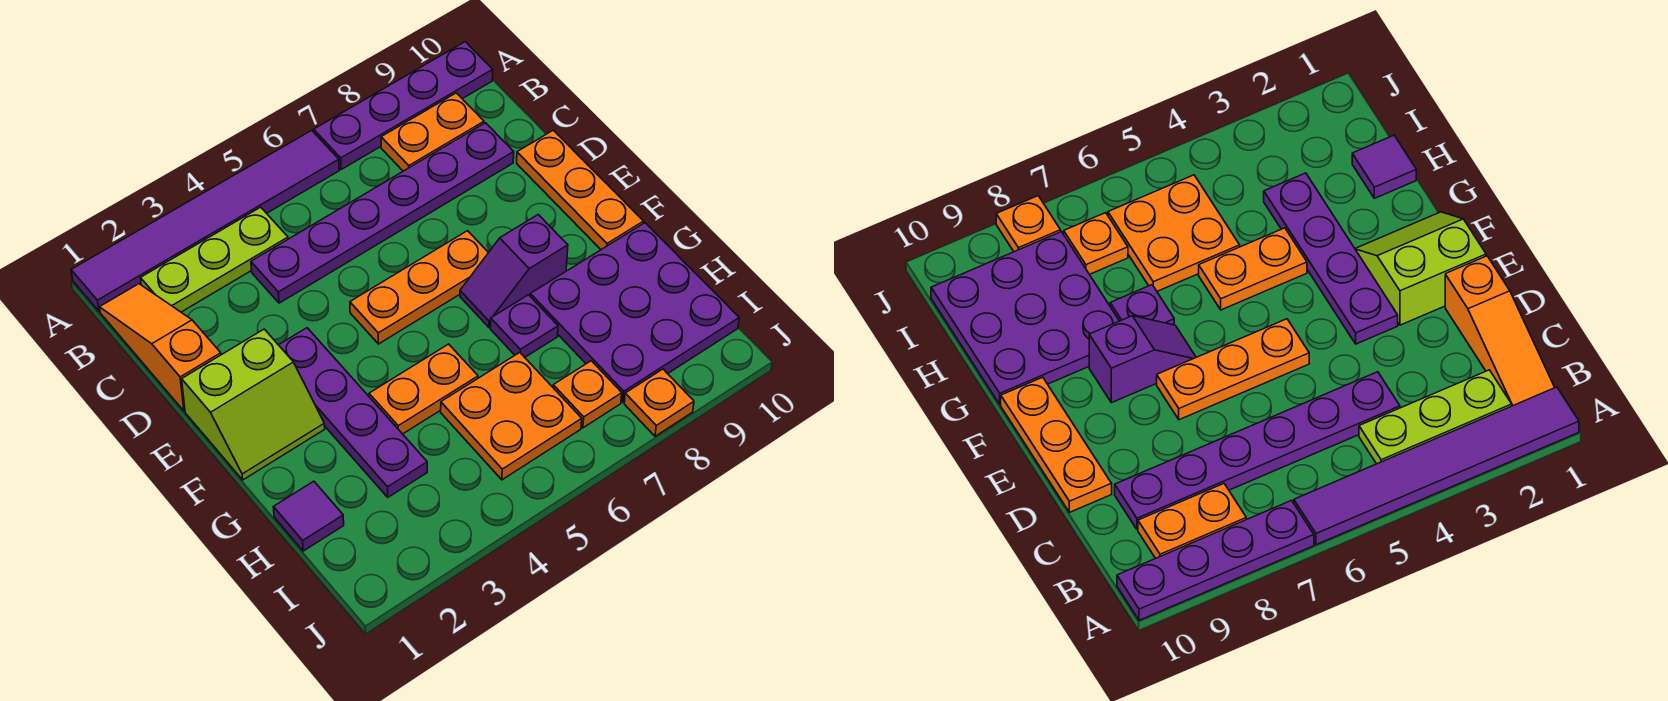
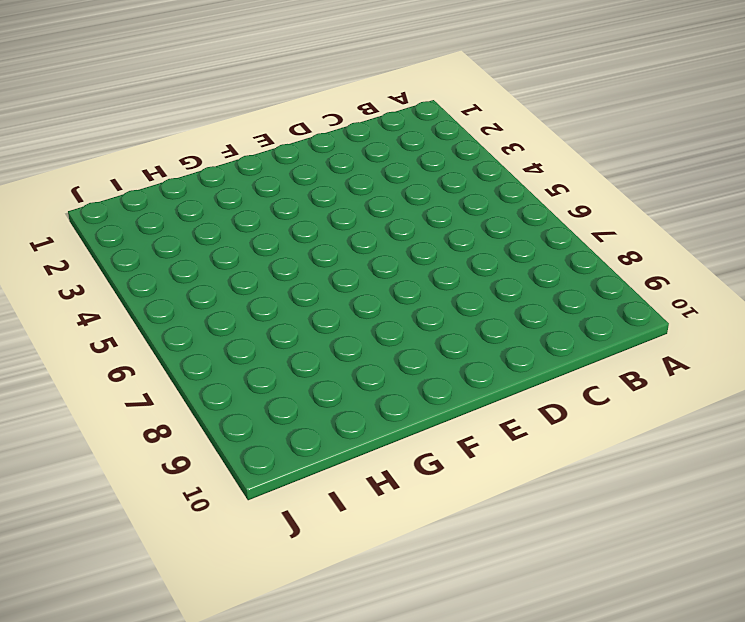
none -> purple 1x6 tile [71,130,339,311]
none -> purple 1x4 plate [314,42,493,170]
none -> orange 1x3 slope [100,284,221,411]

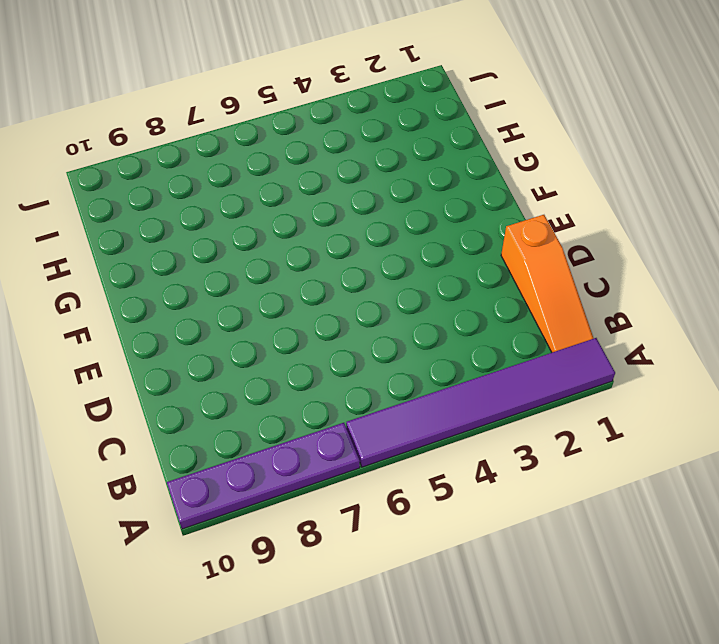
none -> lime 1x3 plate [141,207,288,312]
none -> orange 1x2 plate [381,93,484,171]
none -> purple 1x6 plate [251,123,514,303]

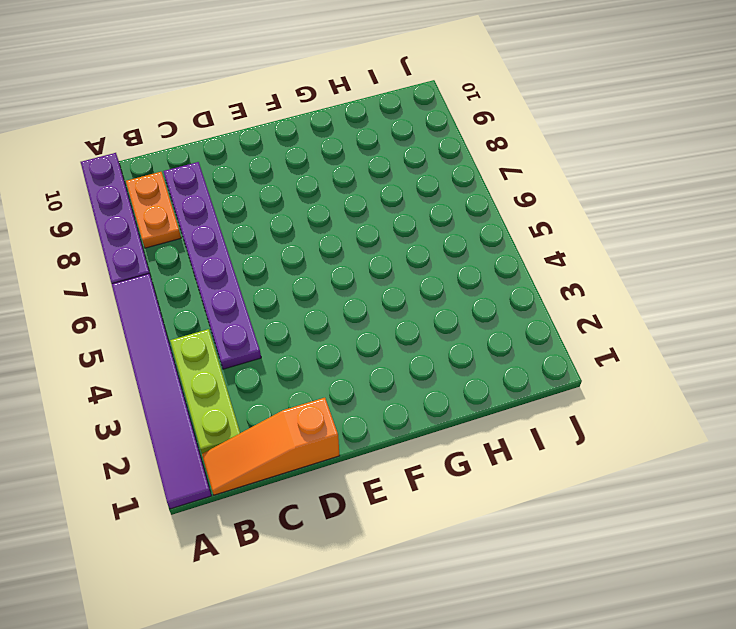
none -> orange 1x3 plate [517,130,644,250]
none -> lime 2x2 slope [182,329,325,480]
none -> purple 1x4 plate [279,328,427,497]

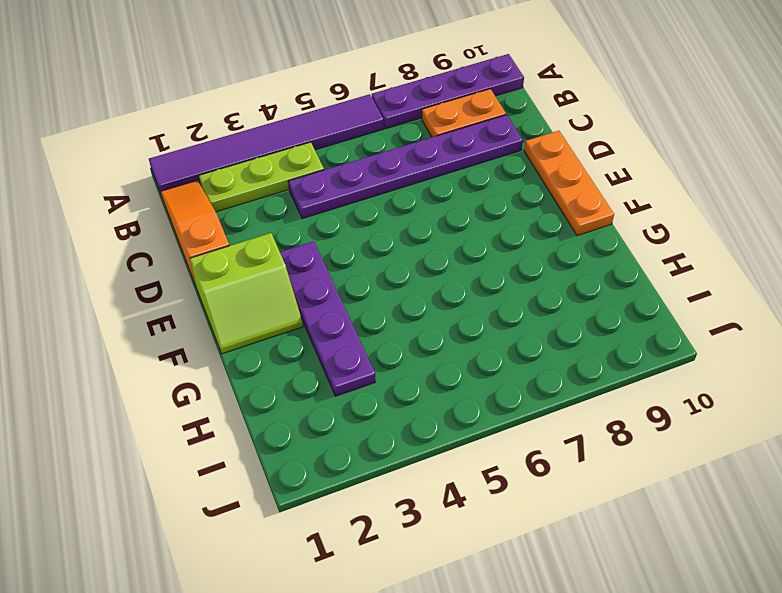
none -> orange 1x3 plate [350,231,488,344]
none -> purple 1x2 slope [460,215,568,327]
none -> orange 1x2 plate [369,344,478,434]

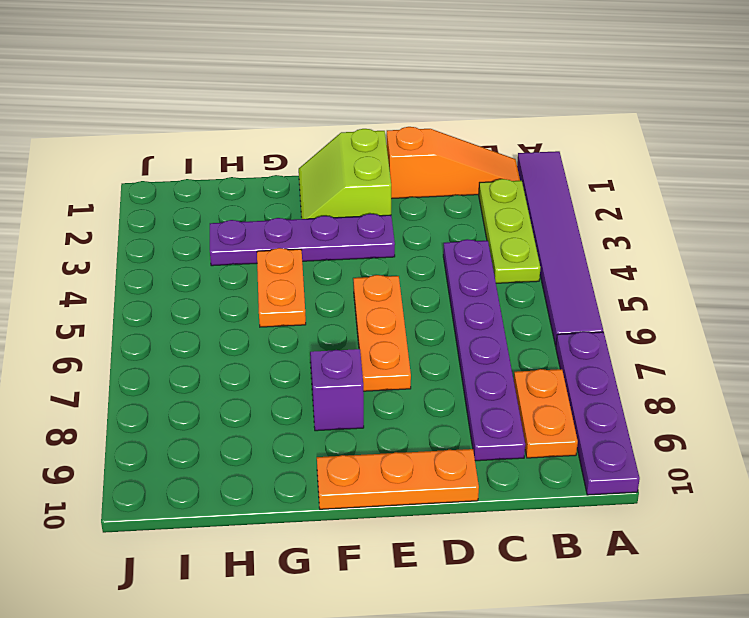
none -> purple 1x1 plate [490,295,558,357]
none -> purple 3x3 plate [530,223,739,402]
none -> purple 1x1 tile [274,481,344,551]

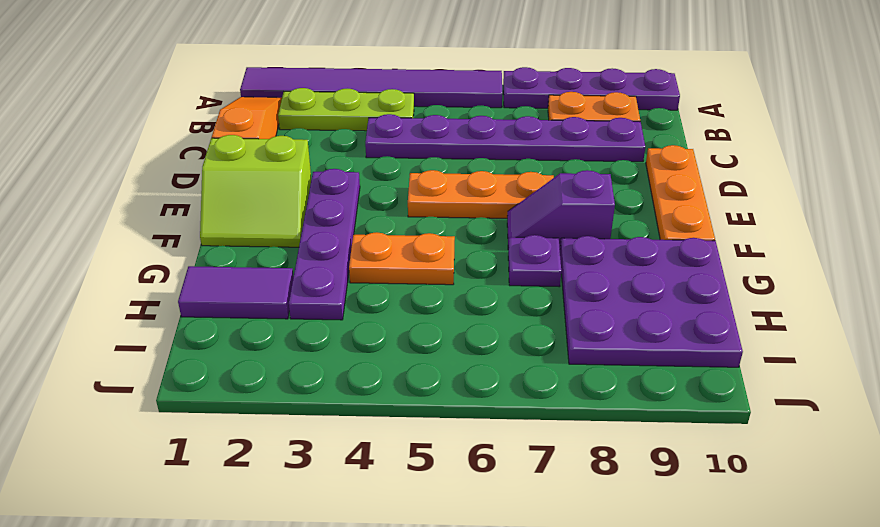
purple 1x2 tile [178,266,294,319] -> purple 1x1 tile [274,481,344,551]
none -> orange 2x2 plate [441,353,582,480]
none -> orange 1x1 plate [553,361,622,428]
none -> orange 1x1 plate [624,369,694,436]

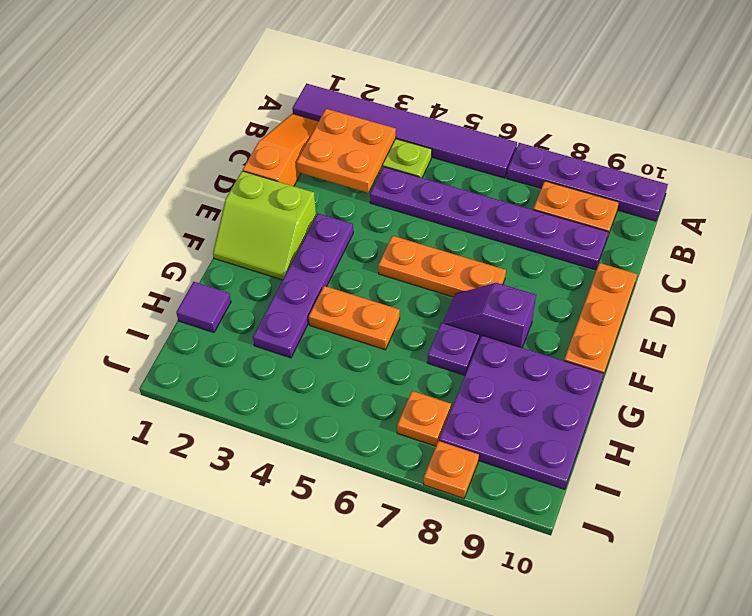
orange 2x2 plate [296,109,396,193] -> orange 2x2 plate moved to [441,353,582,480]

